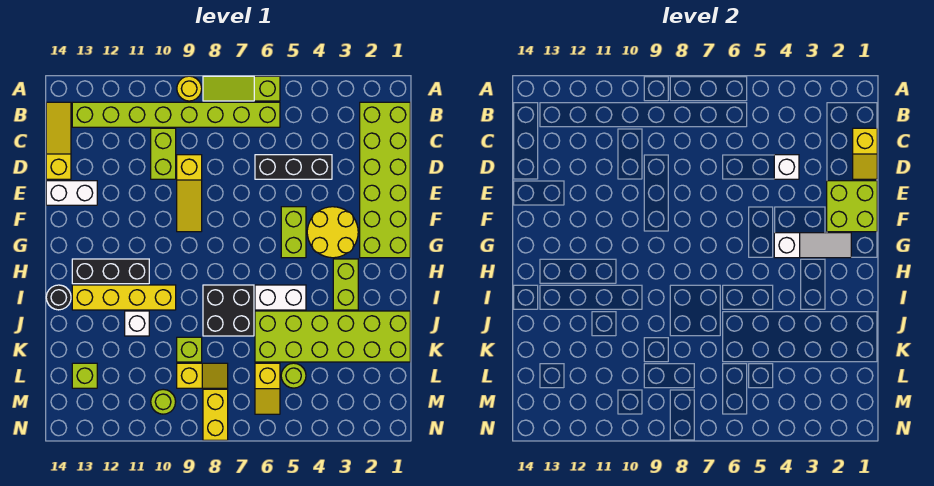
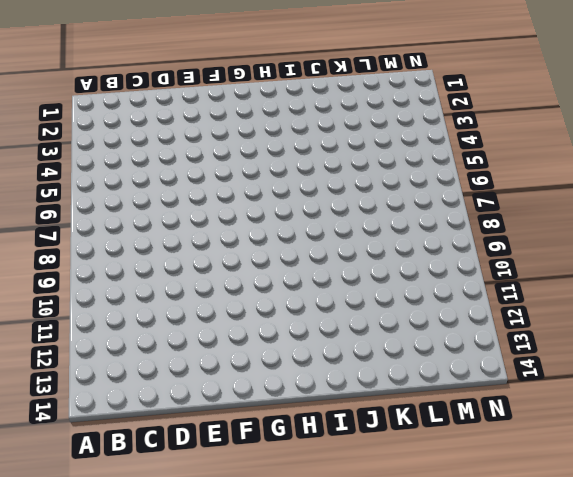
none -> lime 1x3 slope [203,76,280,101]
none -> yellow 1x1 round brick [177,76,202,101]
none -> lime 2x6 brick [360,102,410,258]
none -> lime 1x8 brick [72,102,280,127]

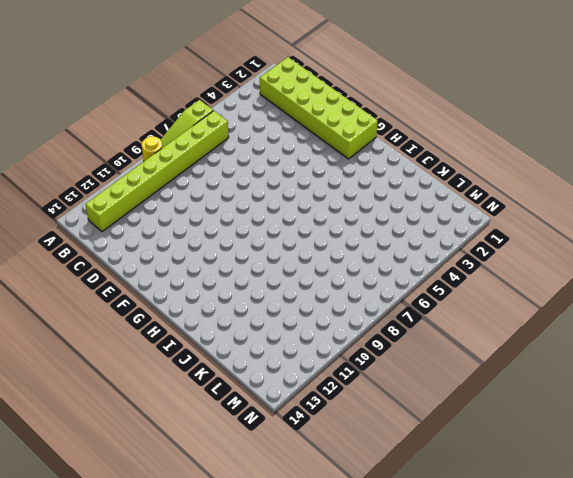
none -> yellow 1x3 slope [46,102,71,179]
none -> lime 1x2 brick [151,128,176,179]
none -> black 1x3 brick [255,155,332,179]
none -> yellow 1x3 slope [177,155,202,232]

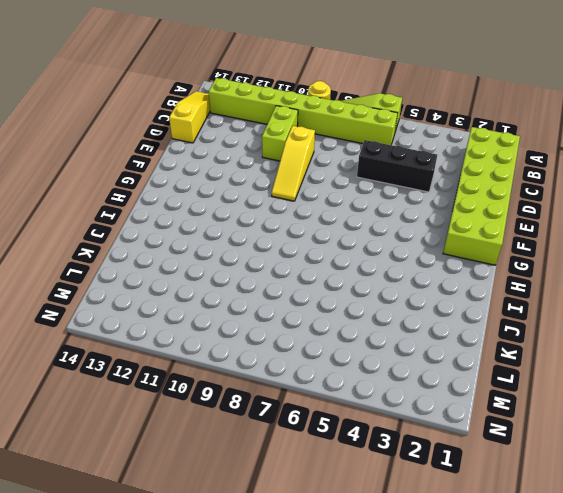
none -> white 1x2 brick [46,181,97,205]
none -> yellow 2x2 round brick [307,207,358,258]
none -> lime 1x2 brick [281,207,306,258]
none -> lime 1x2 brick [333,259,358,310]

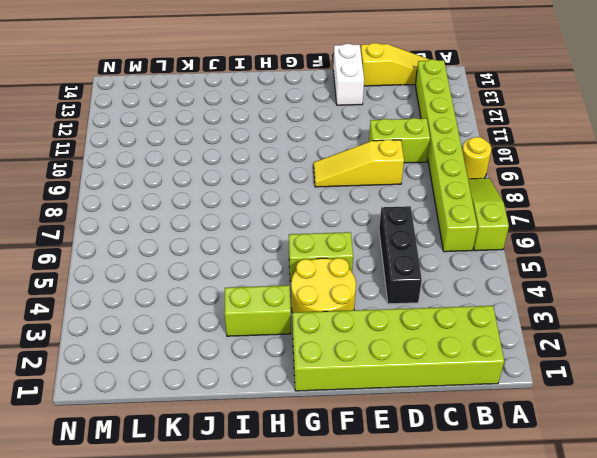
none -> black 1x3 brick [72,259,149,284]
none -> white 1x2 brick [255,285,306,310]
none -> black 2x2 brick [203,285,254,336]
none -> yellow 1x4 brick [72,285,176,310]

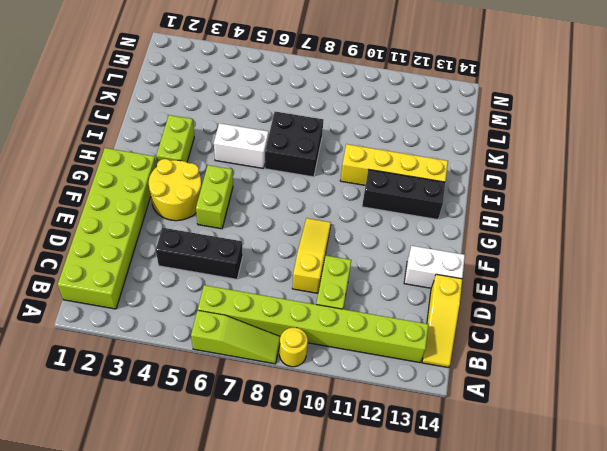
none -> black 1x1 round brick [46,285,71,310]
none -> lime 2x6 brick [255,311,410,362]
none -> white 1x1 brick [125,311,149,336]
none -> lime 1x1 brick [177,337,202,362]

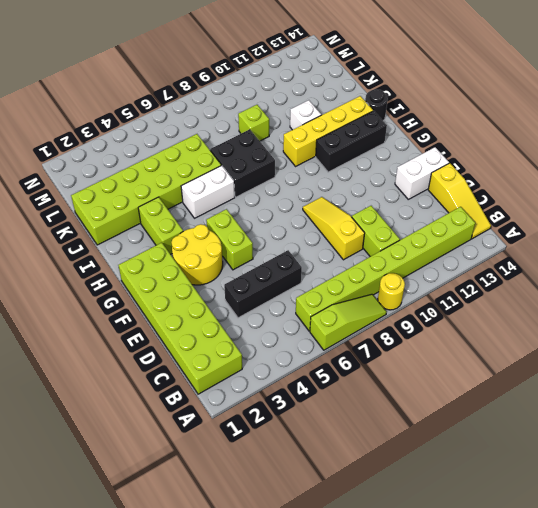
none -> lime 1x1 round brick [281,363,306,388]
none -> yellow 1x2 slope [255,363,280,414]
none -> yellow 1x2 slope [177,363,228,388]
none -> lime 1x1 brick [72,363,97,388]

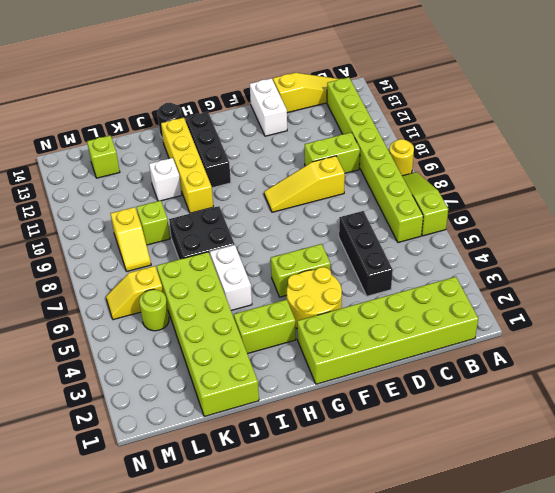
none -> yellow 1x2 brick [203,389,228,440]
none -> lime 1x1 round brick [151,389,176,414]
none -> yellow 1x2 slope [853,128,877,179]
none -> white 1x1 brick [774,155,799,179]

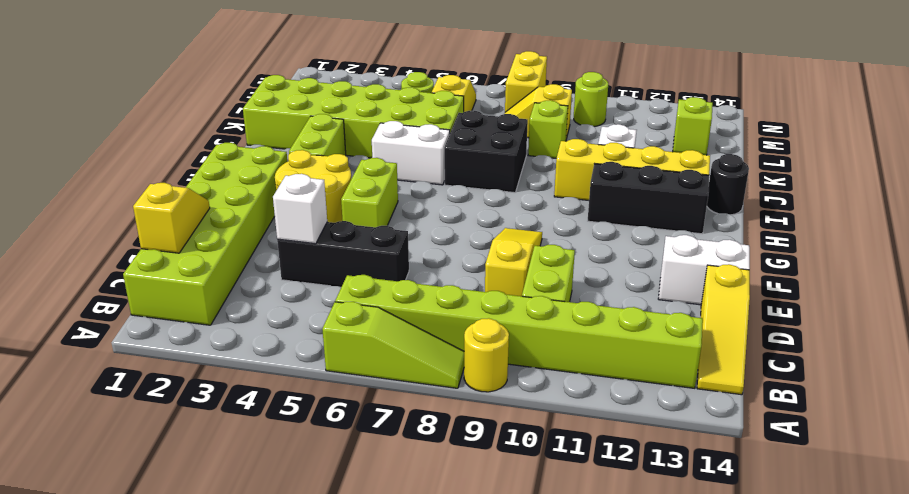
none -> lime 2x2 brick [827,181,877,232]
none -> white 1x3 slope [774,233,851,258]

